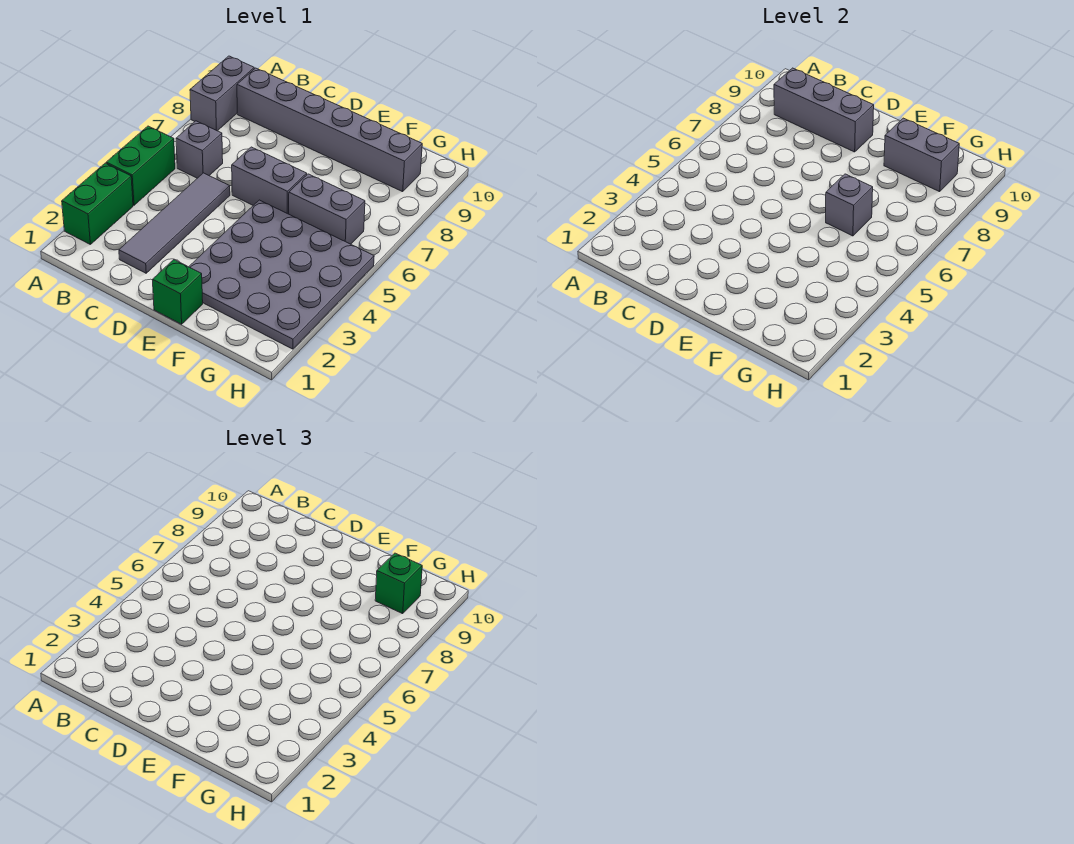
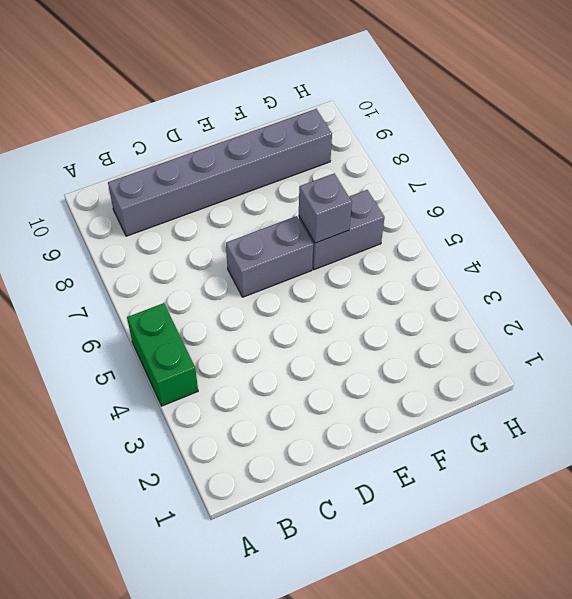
none -> green 1x2 brick [62,163,133,244]
none -> grey 1x2 brick [190,56,254,131]
none -> grey 1x1 brick [176,121,223,178]

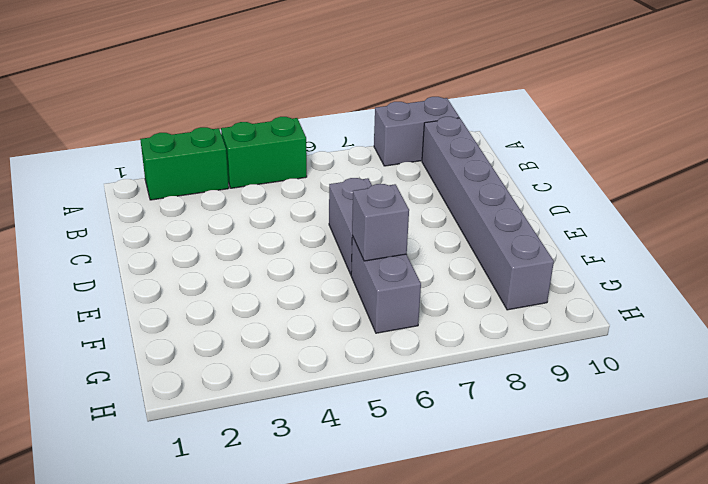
none -> grey 1x1 brick [176,121,223,178]
none -> grey 1x4 tile [119,173,230,273]
none -> green 1x1 brick [152,260,203,324]

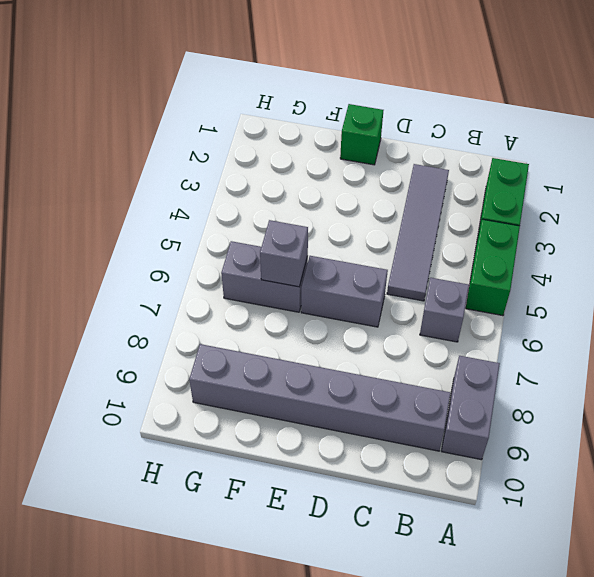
none -> grey 4x4 plate [189,200,374,349]
none -> grey 1x3 brick [774,68,874,152]
none -> grey 1x2 brick [884,118,959,192]

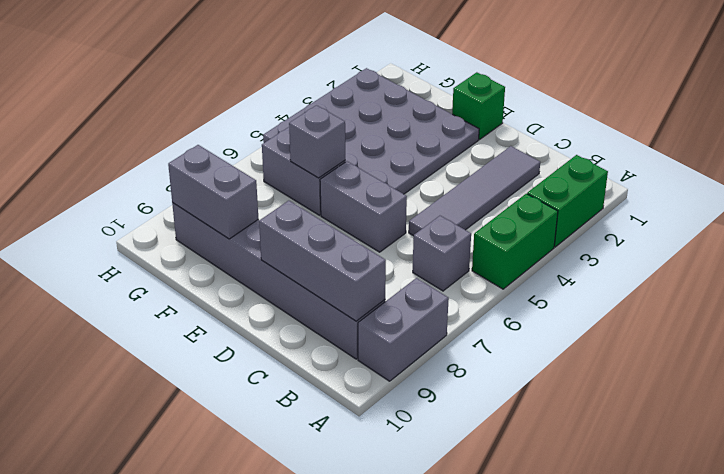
none -> green 1x1 brick [375,553,422,614]

